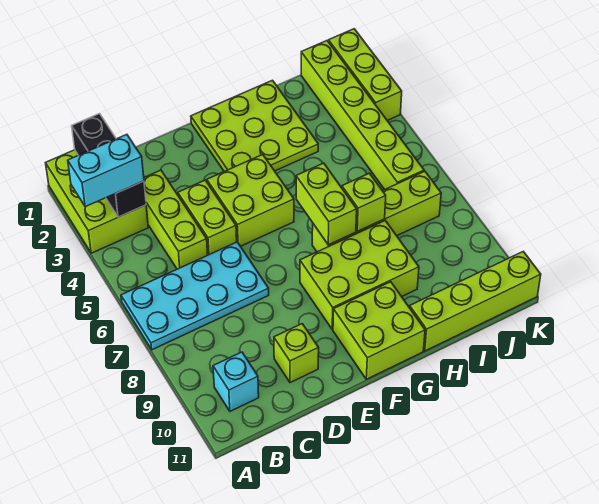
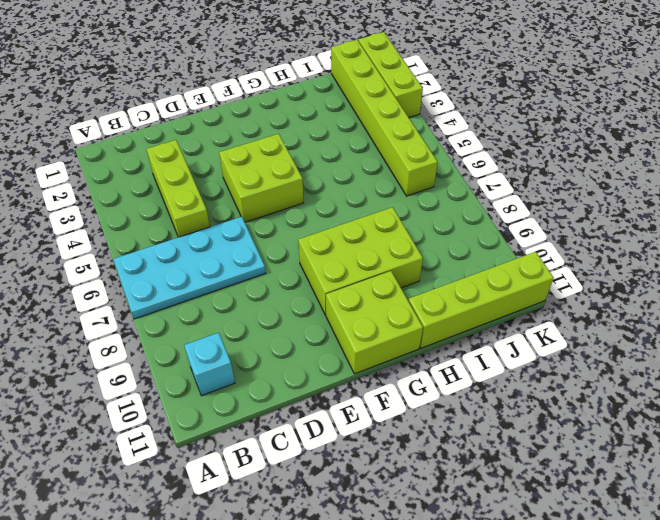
none -> lime 2x3 brick [46,150,148,253]
none -> lime 1x2 brick [178,180,237,255]
none -> lime 1x1 brick [274,324,319,383]

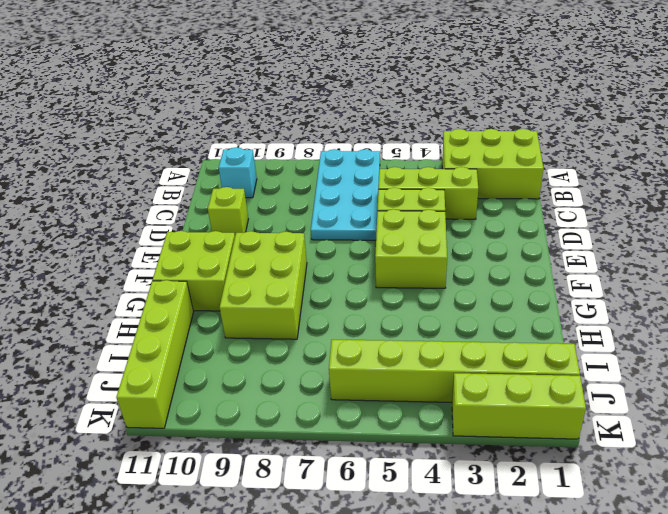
none -> lime 3x3 plate [191,80,318,171]
none -> lime 1x4 brick [312,171,441,252]
none -> black 1x3 brick [72,114,146,217]

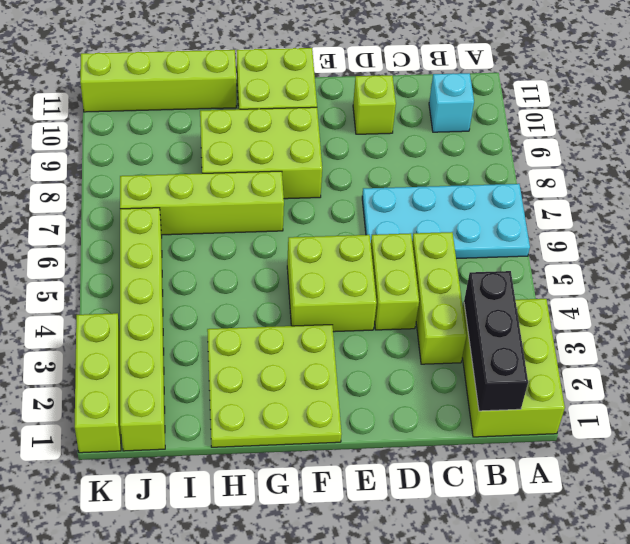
none -> lime 1x2 brick [296,163,357,245]
none -> lime 1x1 brick [342,173,386,232]
none -> cyan 1x2 brick [68,135,144,207]

